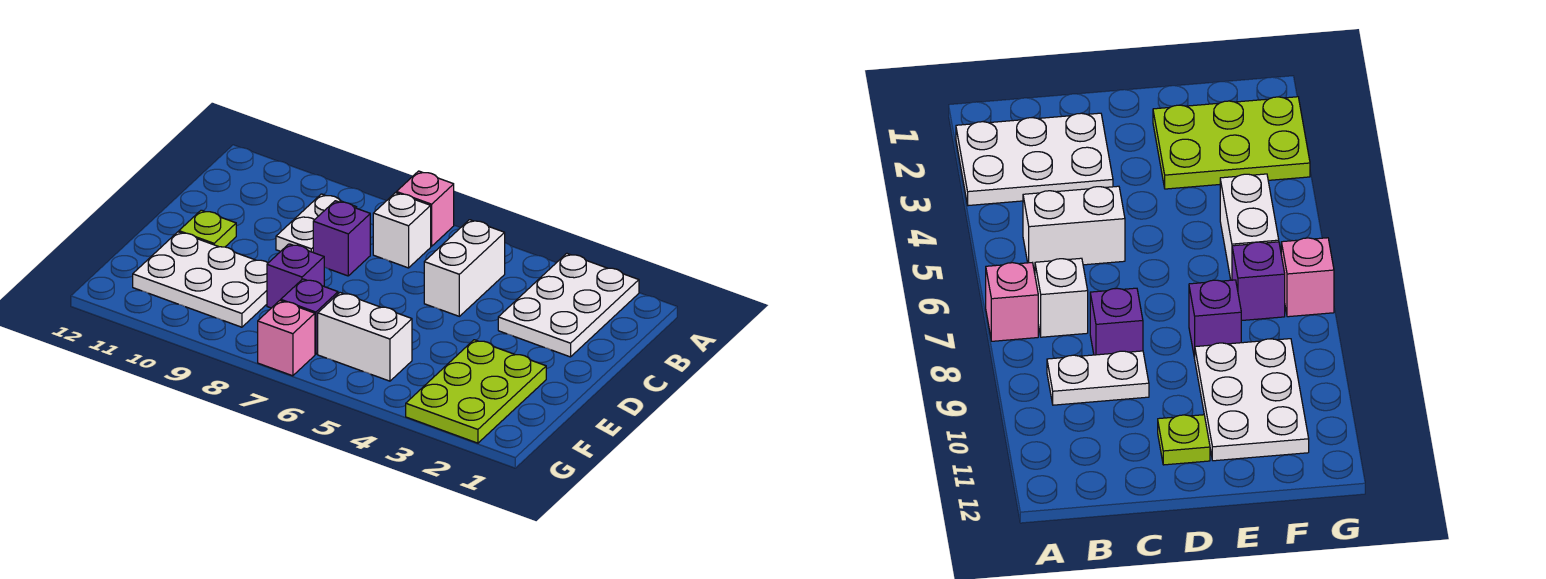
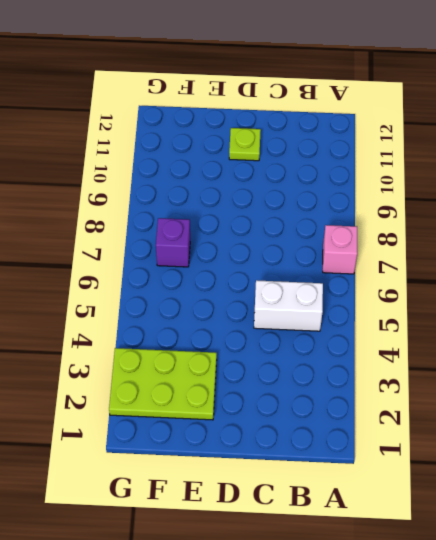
none -> white 2x3 plate [498,253,639,357]
none -> white 1x1 brick [373,193,431,268]
none -> white 1x2 plate [276,194,357,252]

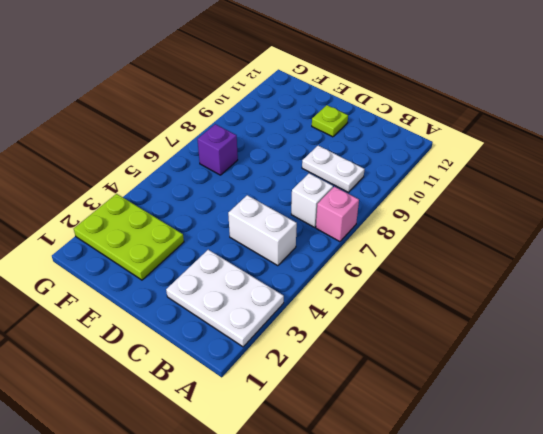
none -> purple 1x1 brick [313,201,370,276]
none -> purple 1x1 brick [267,244,324,308]
none -> white 2x3 plate [133,232,268,327]

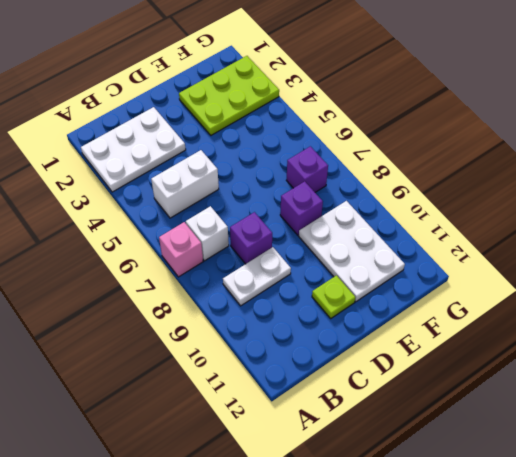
none -> white 1x2 brick [318,293,412,381]
none -> pink 1x1 brick [258,301,315,376]

